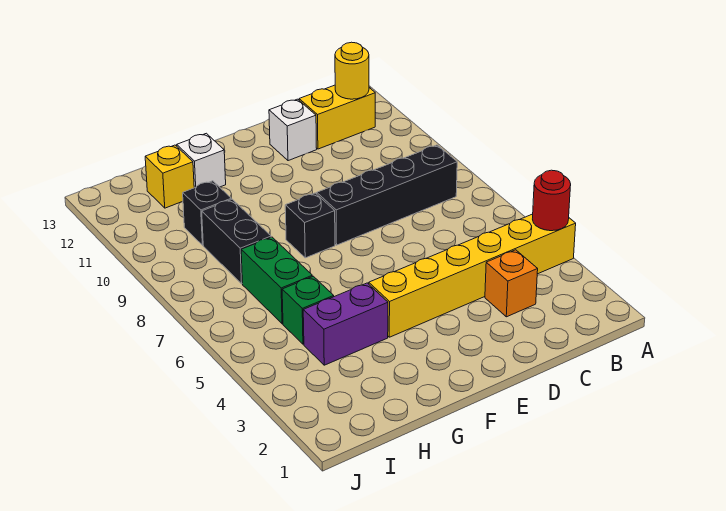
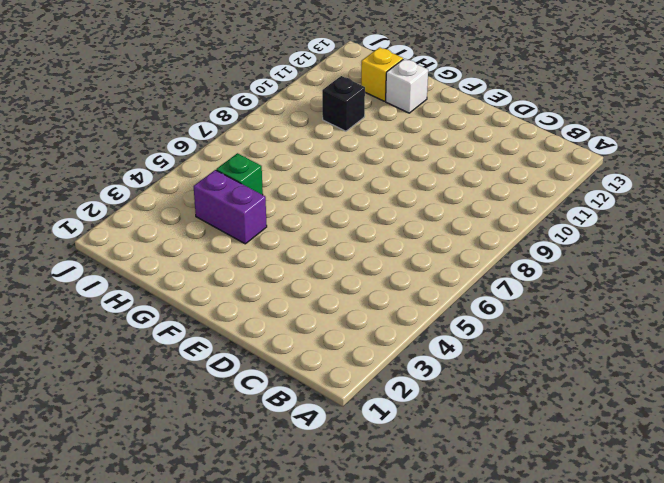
none -> yellow 1x6 brick [369,214,576,337]
none -> black 1x4 brick [317,145,457,245]
none -> yellow 1x2 brick [299,85,375,149]

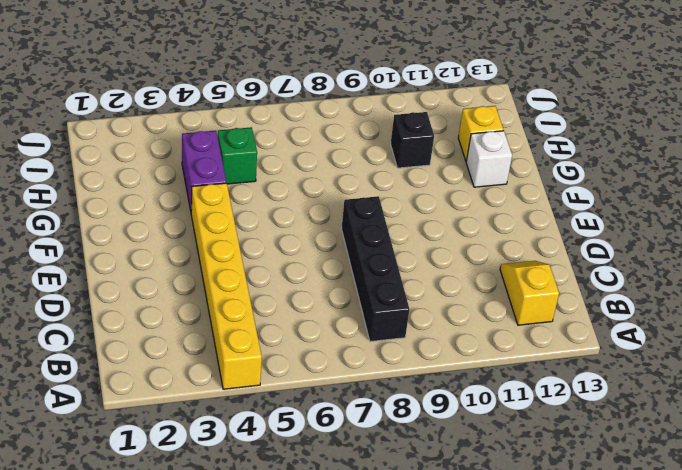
yellow 1x2 slope [500,261,559,325] -> yellow 1x2 brick [299,85,375,149]
none -> orange 1x1 brick [485,250,538,317]
none -> white 1x1 brick [269,99,317,161]
none -> black 1x1 brick [285,193,335,258]

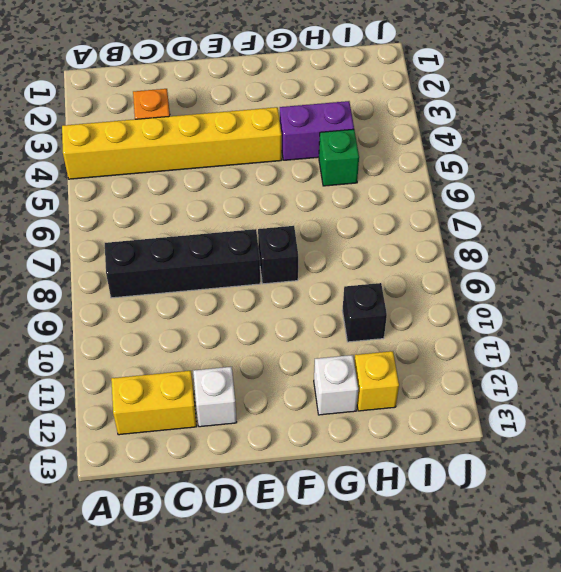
none -> green 1x2 brick [241,237,312,324]
none -> black 1x2 brick [202,199,271,284]
none -> red 1x1 round brick [533,170,571,231]

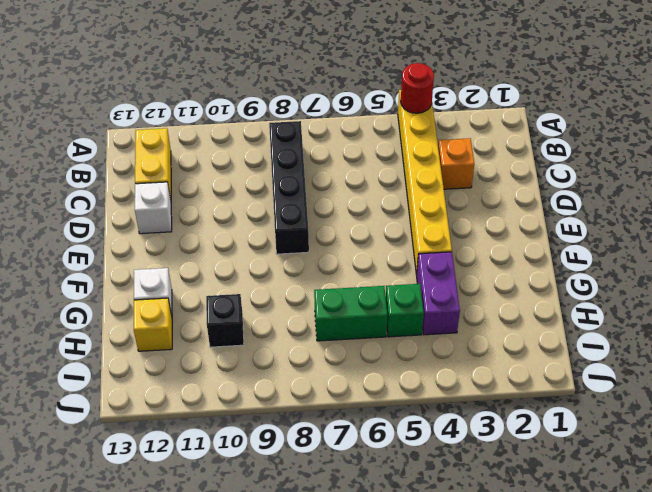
none -> black 1x1 brick [285,193,335,258]
none -> black 1x2 brick [202,199,271,284]
none -> yellow 1x1 round brick [335,42,369,99]

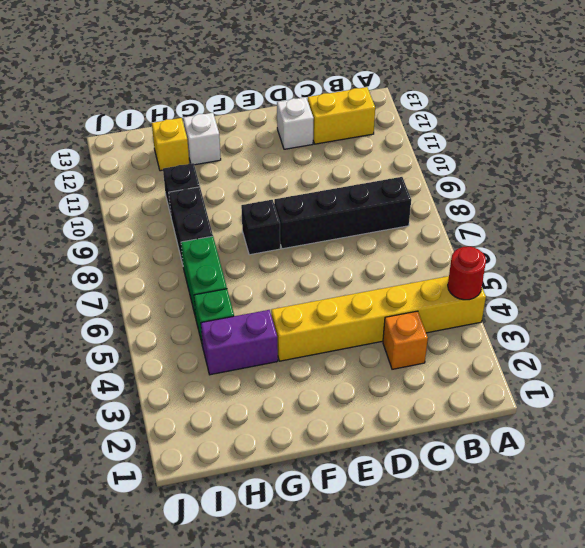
none -> yellow 1x1 round brick [335,42,369,99]

